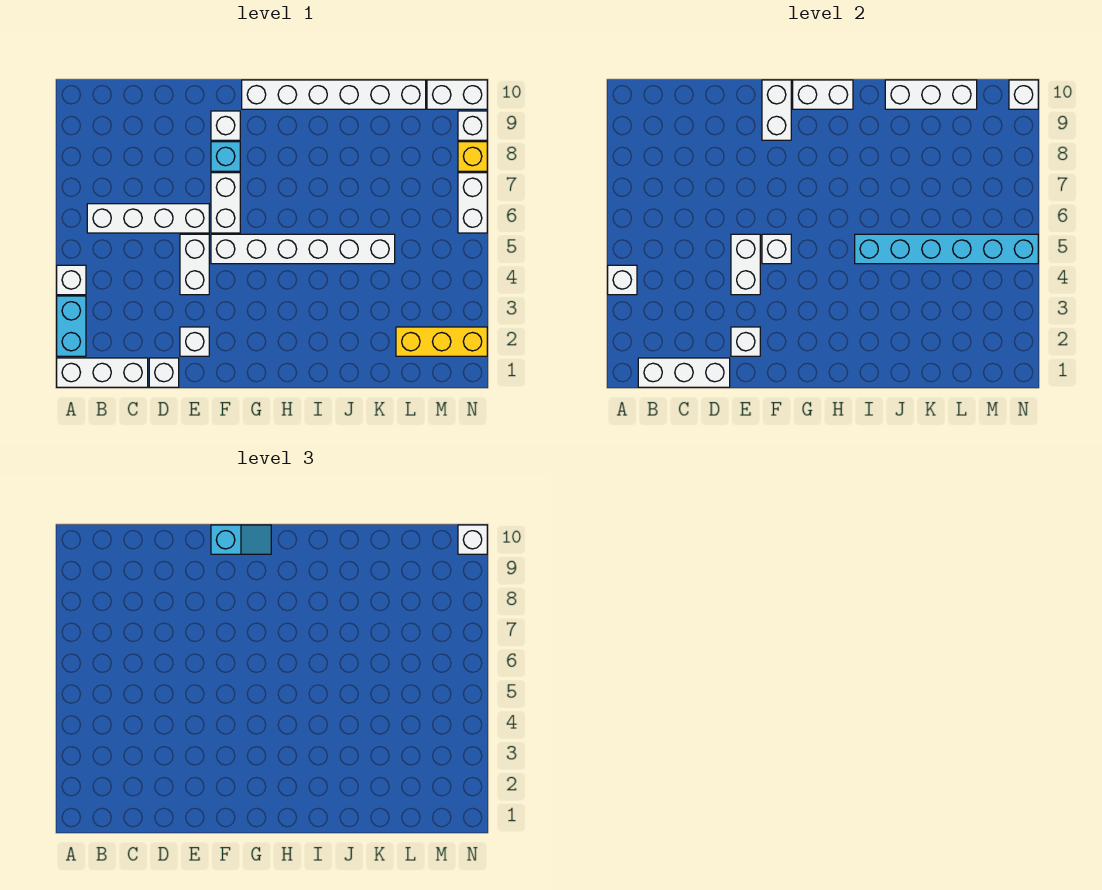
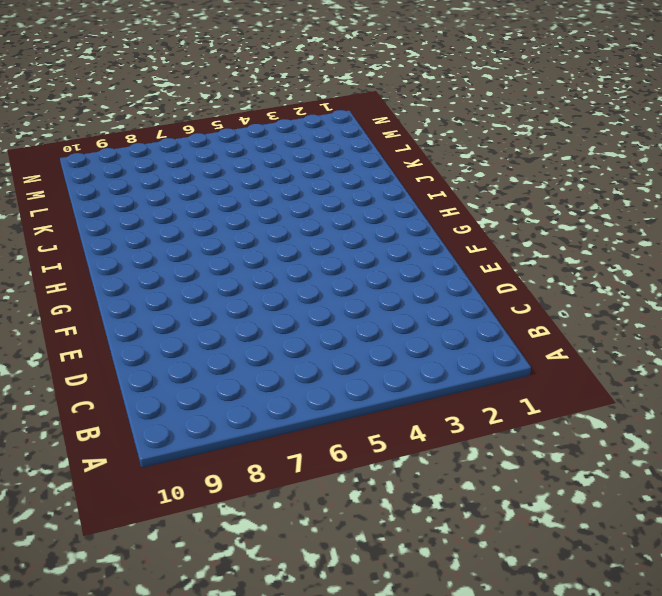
none -> white 1x3 brick [57,358,148,387]
none -> cyan 1x2 brick [57,296,86,356]
none -> white 1x1 brick [57,265,86,295]

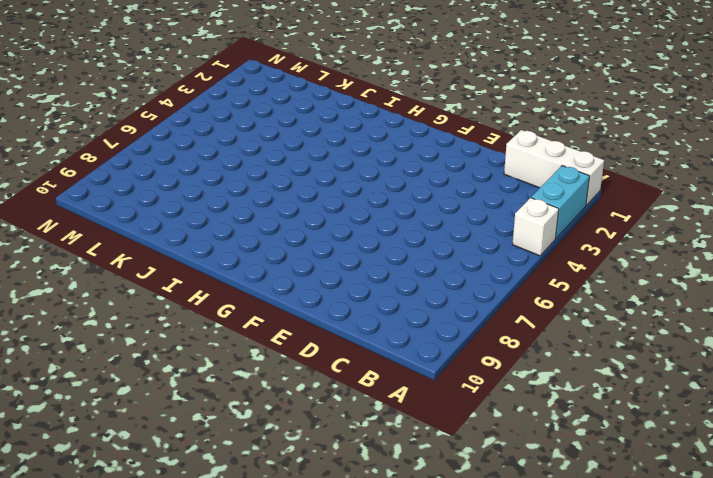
none -> white 1x4 brick [87,204,209,233]
none -> white 1x1 brick [149,358,179,387]
none -> white 1x1 brick [180,327,209,356]

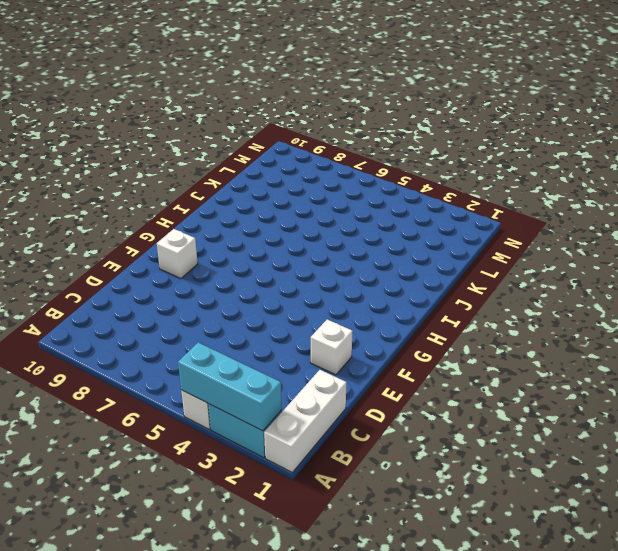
cyan 1x3 brick [178,342,281,431] -> white 1x1 brick [608,265,637,295]
none -> white 1x4 brick [87,204,209,233]
none -> white 1x1 brick [149,358,179,387]
none -> white 1x2 brick [180,234,209,295]

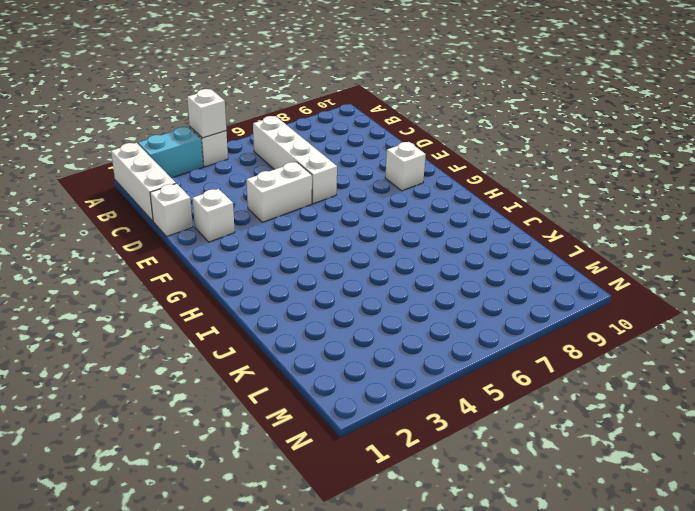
none -> white 1x6 brick [211,234,395,264]
none -> white 1x2 brick [211,173,240,233]
none -> cyan 1x1 brick [211,142,240,171]

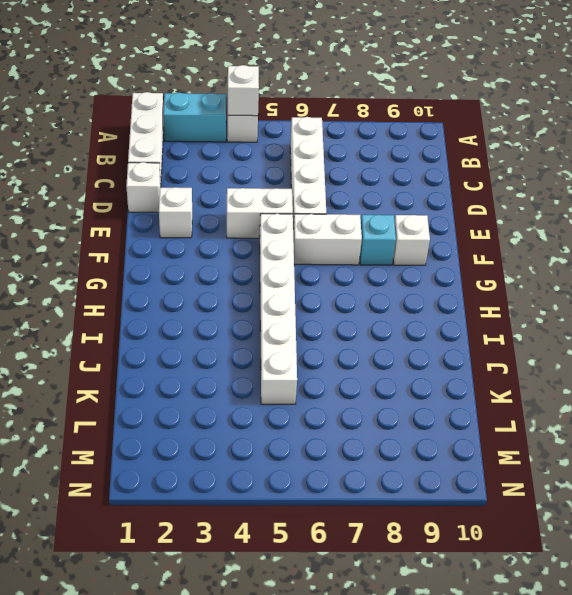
none -> white 1x6 brick [242,80,426,109]
none -> yellow 1x3 brick [396,327,487,356]
none -> white 1x2 brick [427,80,487,109]

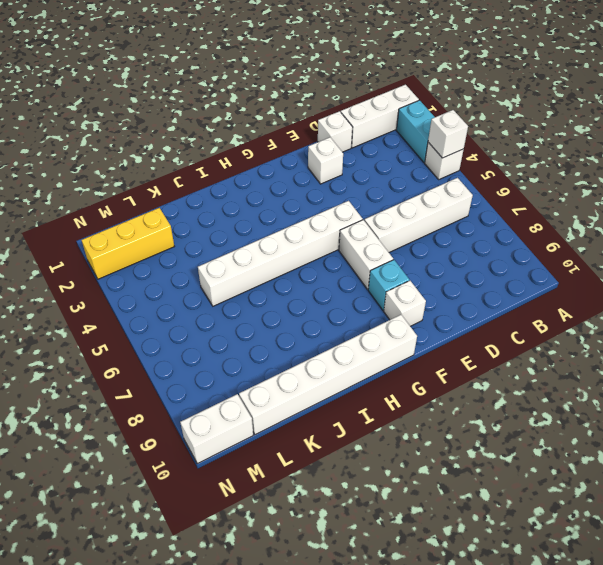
none -> white 1x2 brick [180,234,209,295]
none -> white 1x2 brick [458,173,487,233]
none -> yellow 1x1 brick [458,142,487,171]

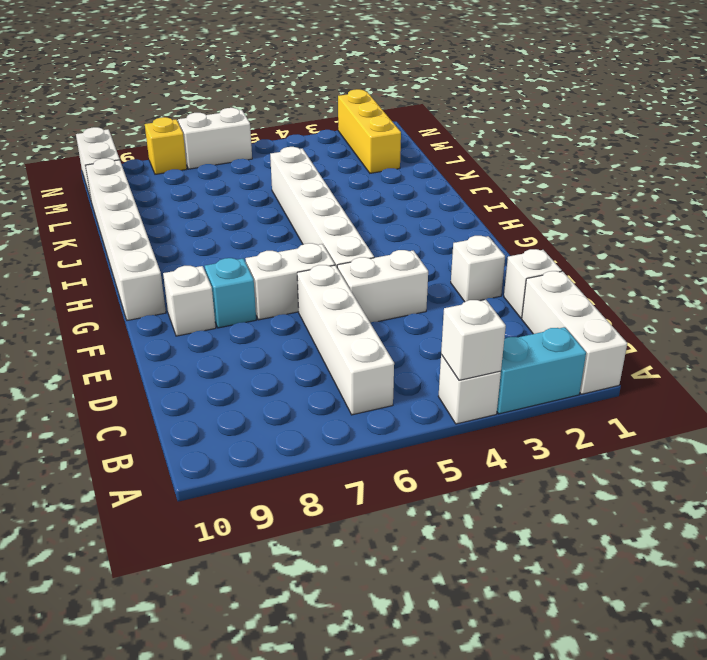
none -> white 1x1 brick [458,111,487,140]
none -> white 1x3 brick [638,358,730,387]
none -> white 1x1 brick [731,327,760,356]

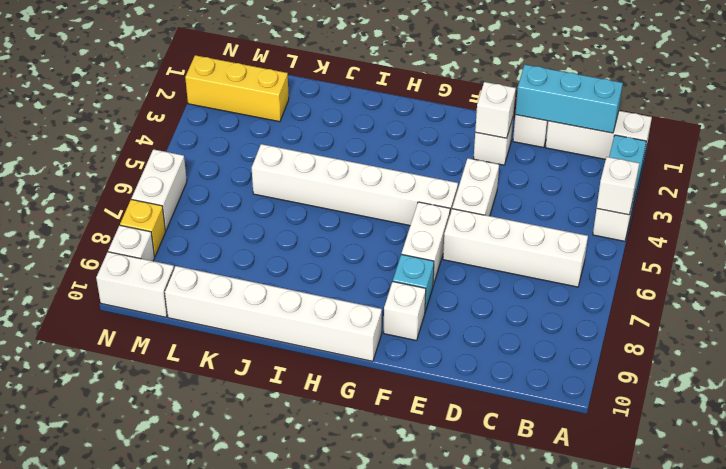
cyan 1x3 brick [515,65,623,133] -> white 1x3 brick [638,358,730,387]
none -> white 1x2 brick [731,234,760,295]
none -> white 1x1 brick [762,234,791,264]
none -> white 1x2 brick [762,80,791,140]

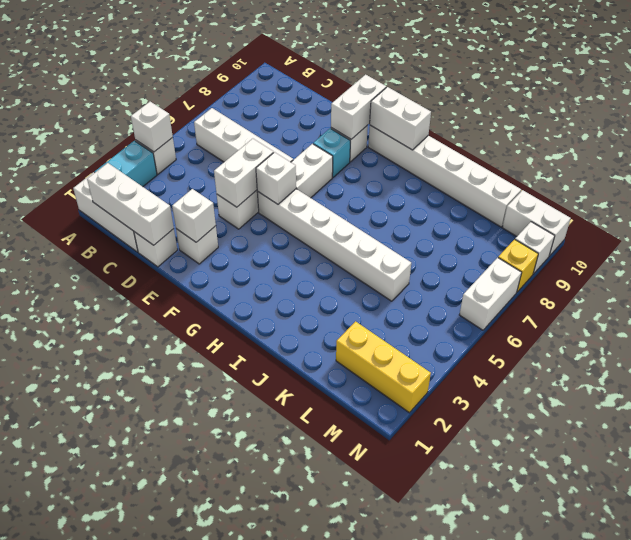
none -> cyan 1x6 brick [855,234,1038,264]
none -> white 1x3 brick [885,80,977,109]
none -> white 1x1 brick [1009,80,1038,109]

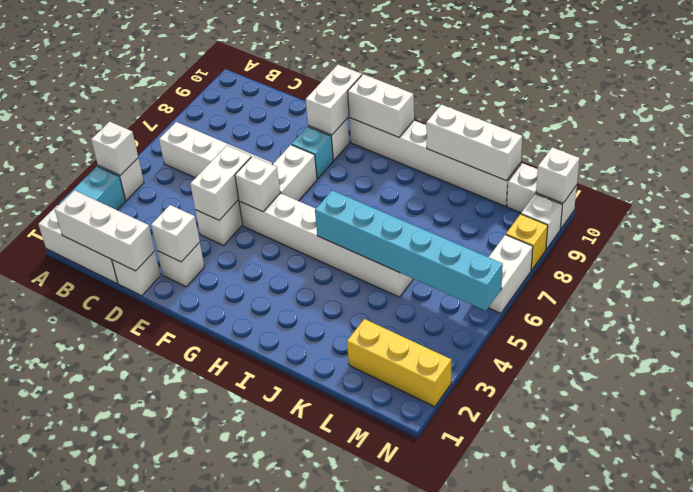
none -> cyan 1x2 slope [211,525,271,554]
none -> white 1x1 brick [458,525,487,554]

